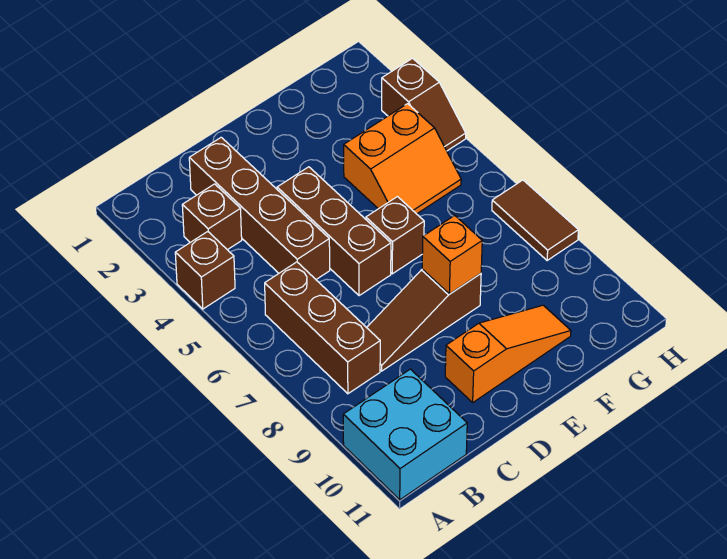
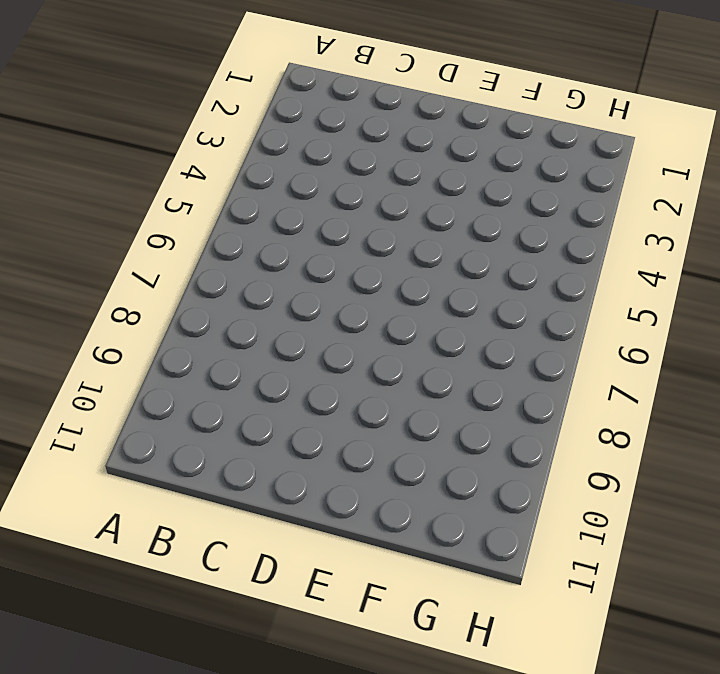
none -> brown 1x1 brick [175,232,235,309]
none -> cyan 2x2 brick [343,369,467,500]
none -> brown 1x1 brick [182,184,242,250]

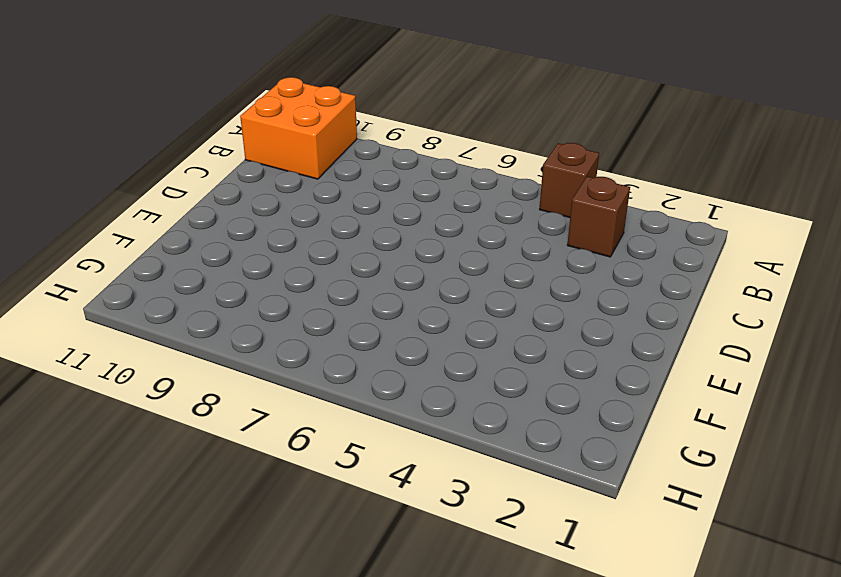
orange 2x2 brick [240,77,357,179] -> cyan 2x2 brick [343,369,467,500]
none -> brown 1x3 brick [265,262,380,394]
none -> brown 1x4 brick [189,137,330,279]
none -> brown 1x3 slope [367,269,481,371]

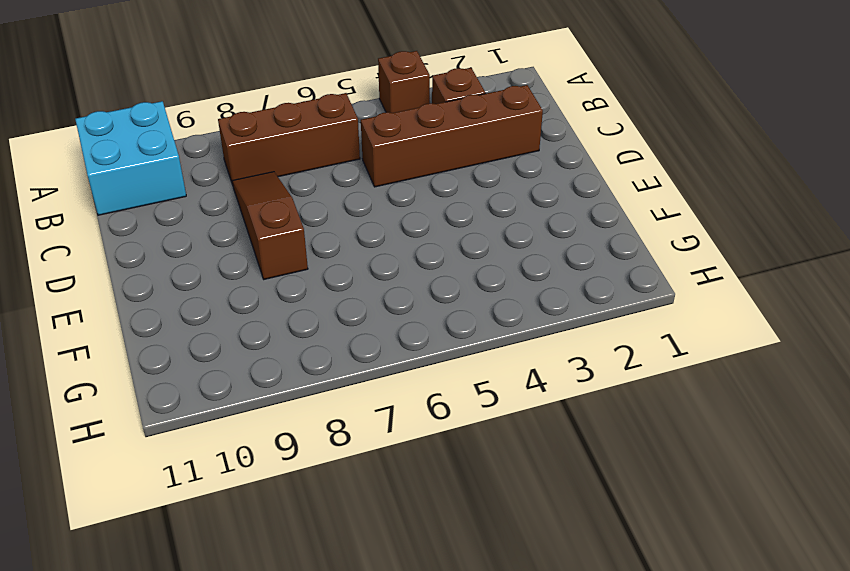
none -> brown 1x3 brick [277,167,391,296]
none -> orange 1x3 slope [445,305,571,402]
none -> brown 1x1 brick [366,197,424,274]

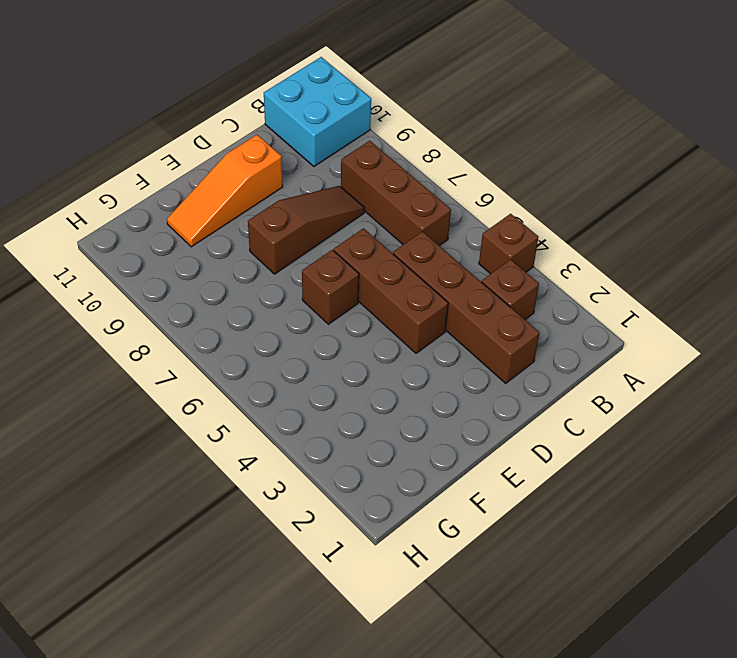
none -> orange 2x2 slope [344,104,461,214]
none -> brown 1x2 slope [382,58,466,151]
none -> brown 1x2 tile [492,180,578,261]

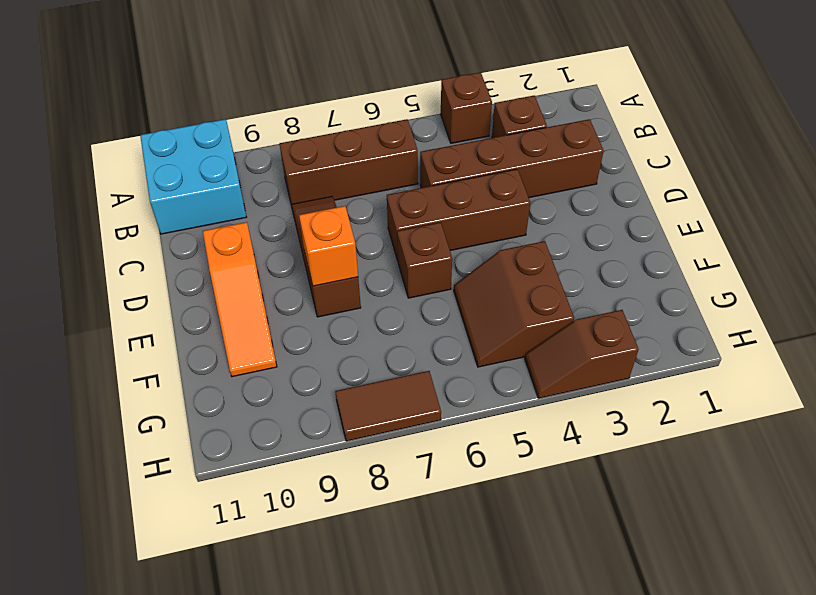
brown 2x2 slope [454,241,574,367] -> orange 2x2 slope [344,104,461,214]

